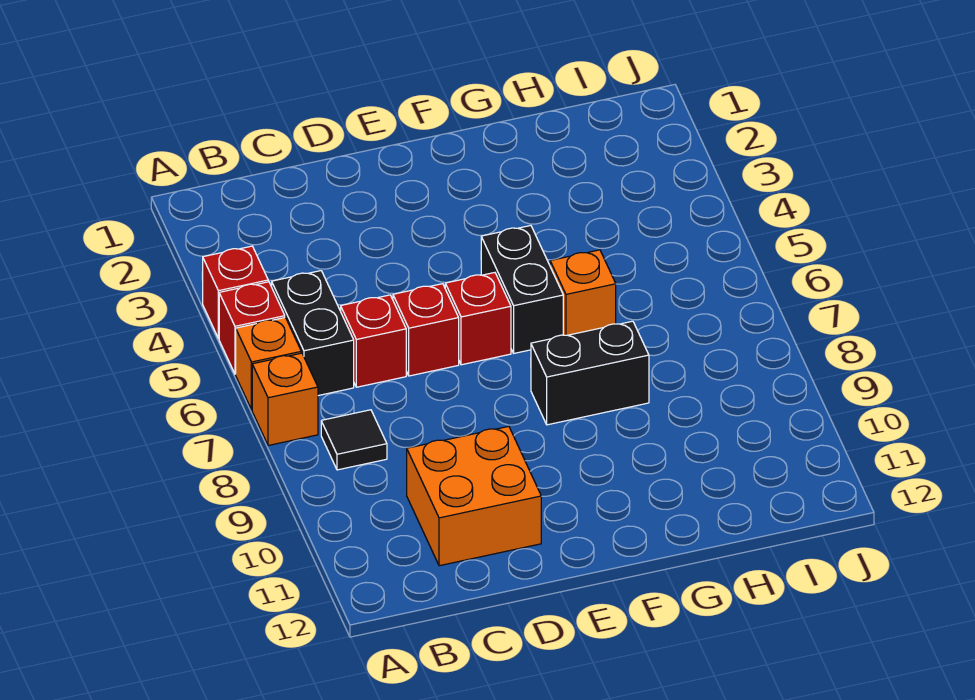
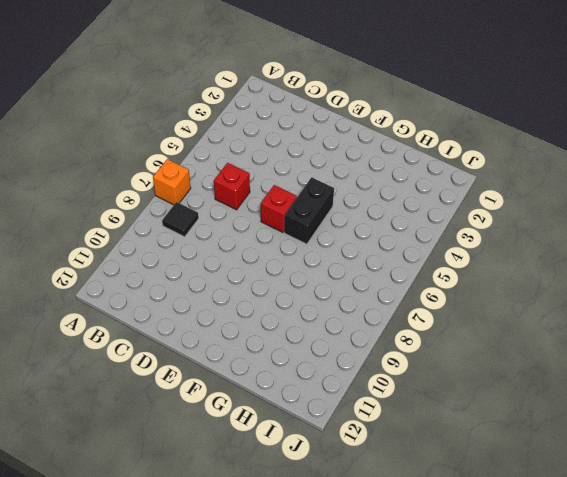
none -> red 1x1 brick [202,246,268,338]
none -> red 1x1 brick [219,282,285,374]
none -> orange 1x1 brick [236,318,301,410]

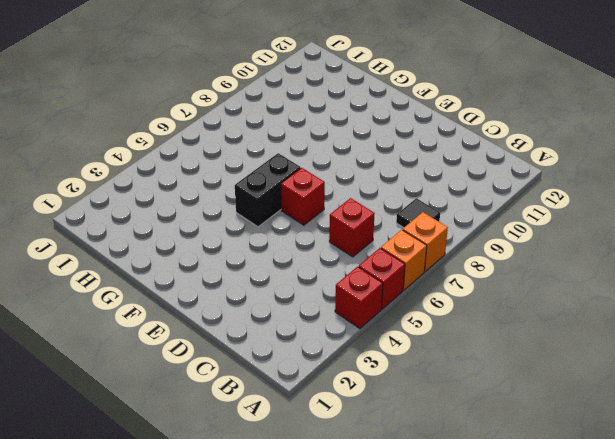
none -> black 1x2 brick [272,271,354,396]
none -> orange 2x2 brick [407,426,541,566]
none -> red 1x1 brick [393,284,459,376]

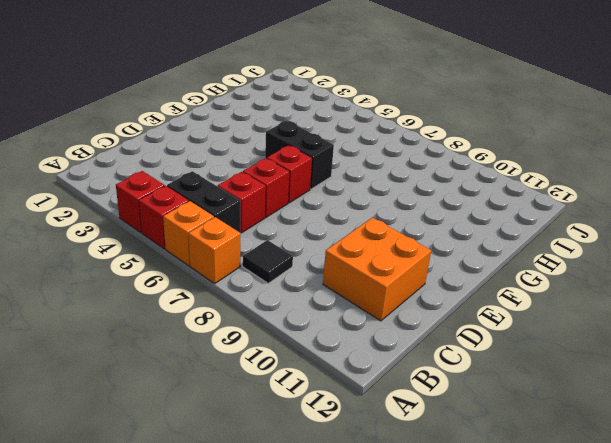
none -> black 1x2 brick [531,321,649,425]
none -> orange 1x1 brick [550,250,616,335]

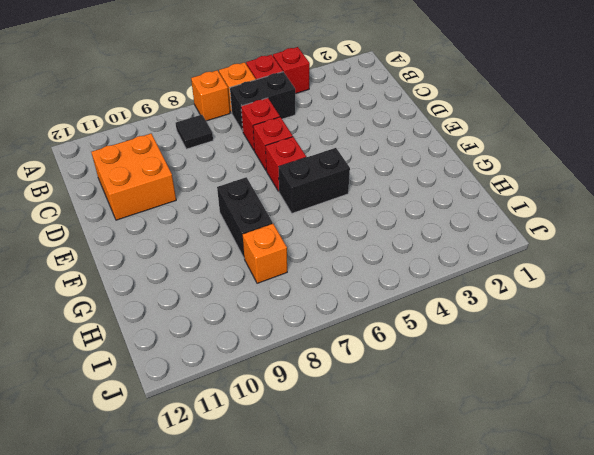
orange 1x1 brick [243,224,287,283] -> orange 1x1 brick moved to [550,250,616,335]

